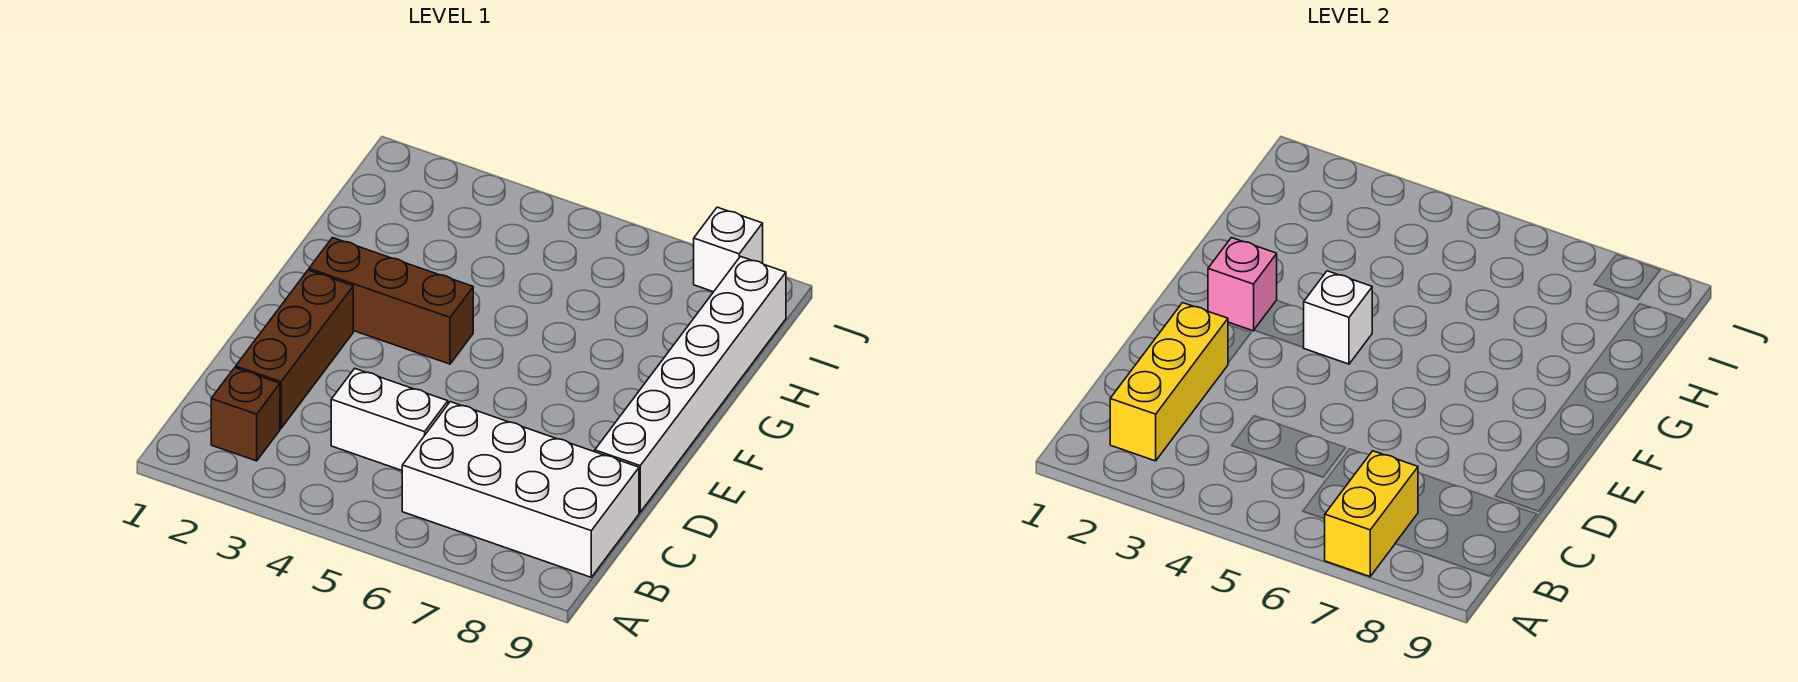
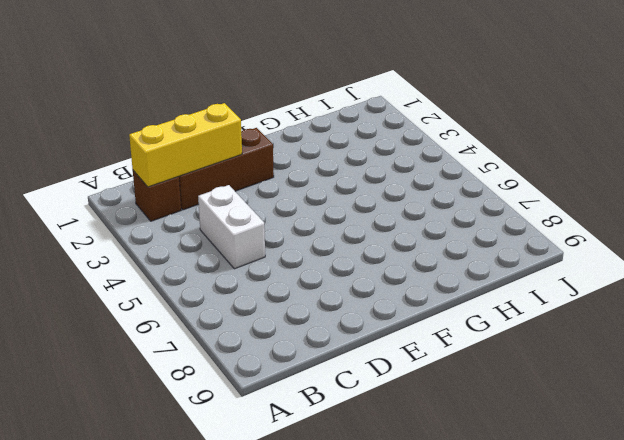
none -> white 2x4 brick [402,402,639,577]
none -> white 1x6 brick [595,256,786,512]

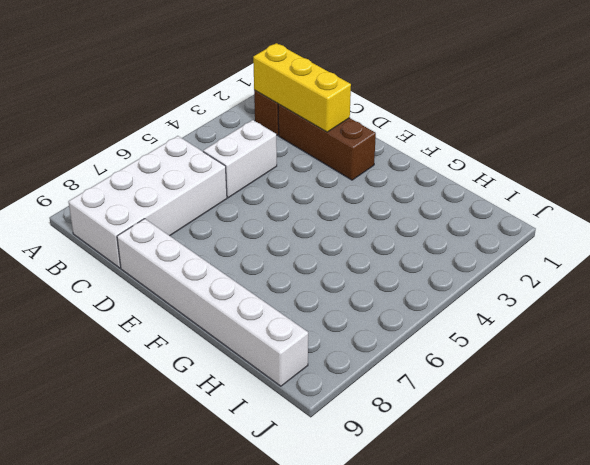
none -> brown 1x3 brick [309,238,473,364]
none -> white 1x1 brick [694,207,763,292]

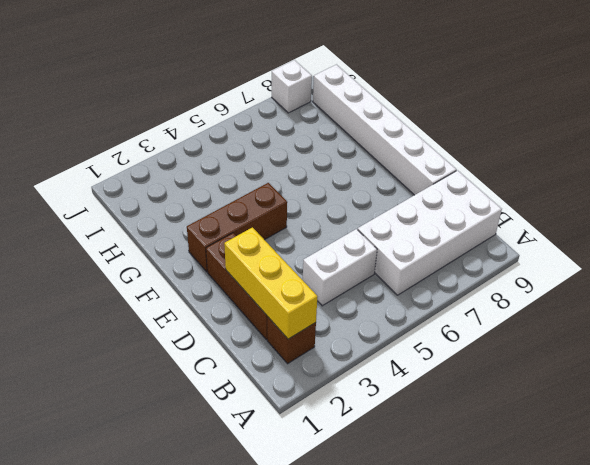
none -> yellow 1x2 brick [1325,451,1418,577]
none -> pink 1x1 brick [1208,238,1277,331]

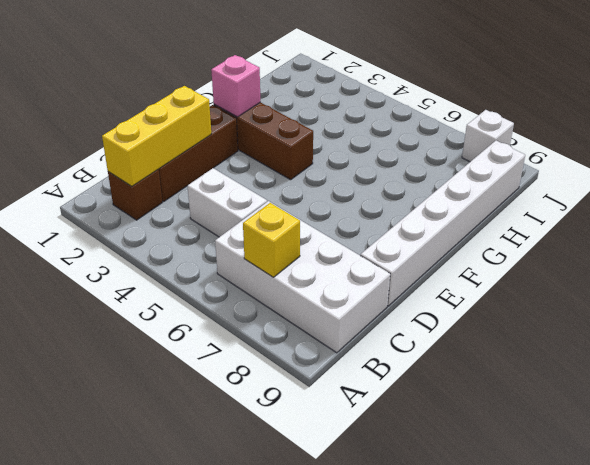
yellow 1x1 brick [243,203,300,277] -> yellow 1x2 brick [1325,451,1418,577]
none -> white 1x1 brick [1303,271,1372,364]

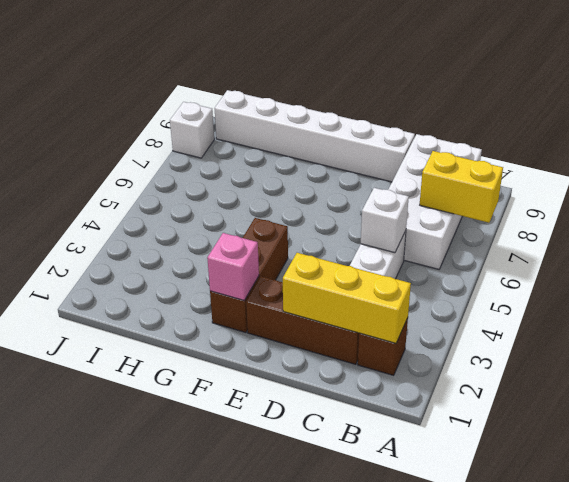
white 1x1 brick [361,188,409,253] -> white 1x1 brick moved to [1303,271,1372,364]

